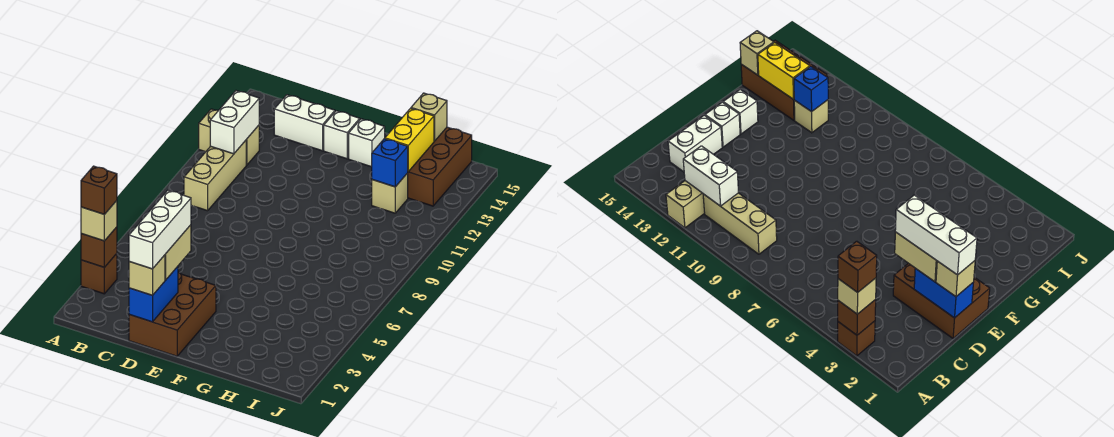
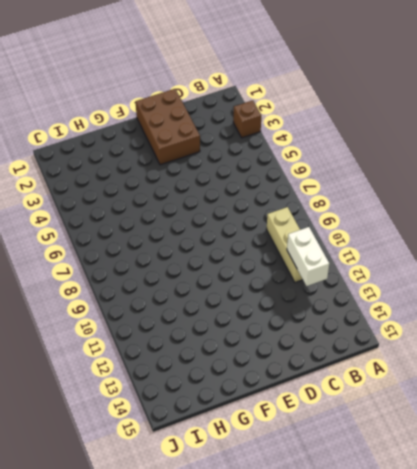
none -> tan 1x2 brick [199,109,259,165]
none -> white 1x2 brick [274,95,335,151]
none -> white 1x1 brick [324,111,360,159]

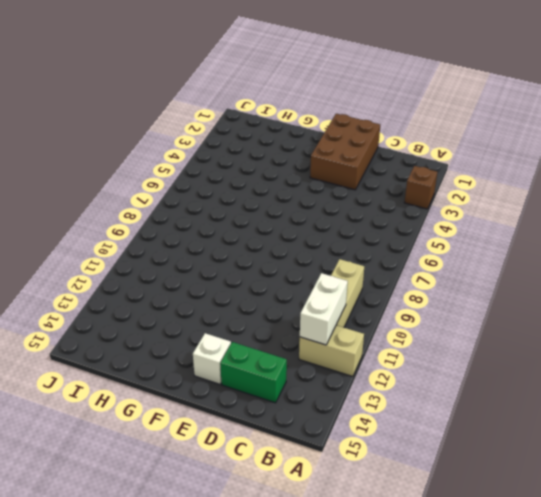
green 1x2 brick [220,342,287,403] -> white 1x2 brick [274,95,335,151]
none -> white 1x1 brick [349,119,385,167]
none -> tan 1x1 brick [372,173,408,213]
none -> brown 2x3 brick [408,127,472,206]

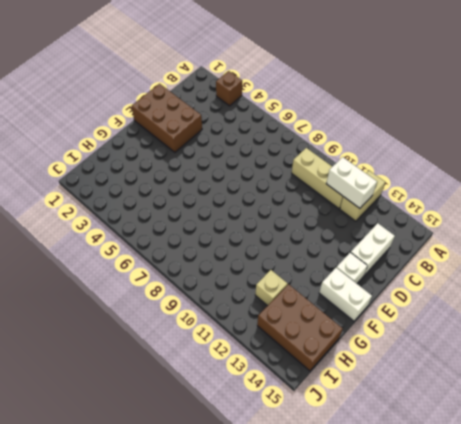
white 1x2 brick [319,268,372,321] -> white 1x1 brick [349,119,385,167]
none -> brown 1x1 brick [81,227,117,267]
none -> blue 1x2 brick [129,267,178,322]
none -> blue 1x1 brick [372,139,408,187]

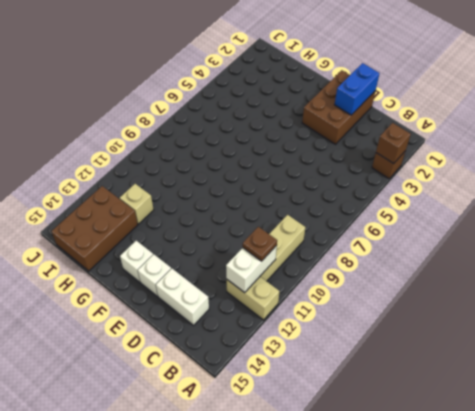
brown 1x1 plate [243,227,277,261] -> none
none -> blue 1x1 brick [372,139,408,187]
none -> yellow 1x2 brick [385,108,434,171]
none -> tan 1x1 brick [411,93,447,141]

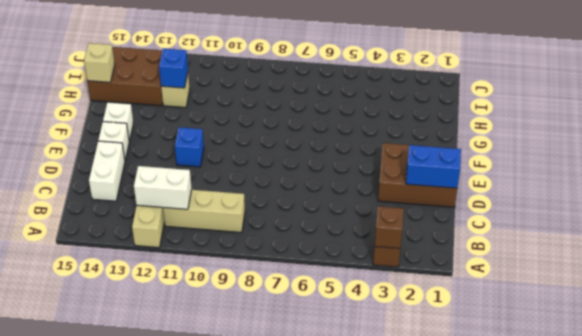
blue 1x1 brick [175,127,204,167] -> none
none -> yellow 1x2 brick [385,108,434,171]
none -> tan 1x1 brick [81,201,117,241]
none -> tan 1x1 brick [129,255,165,295]

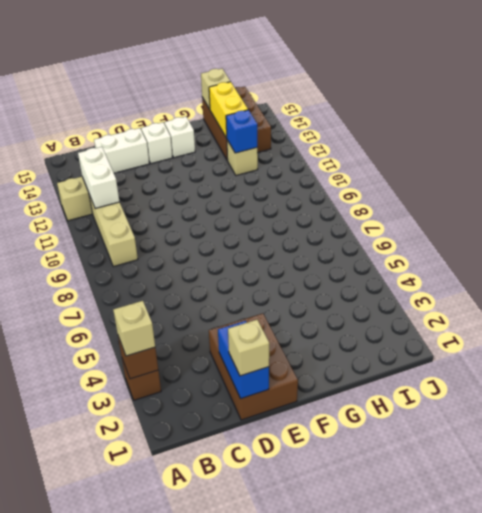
none -> tan 1x2 brick [165,225,191,280]
none -> brown 1x1 brick [81,166,117,214]
none -> white 1x3 brick [129,190,191,269]

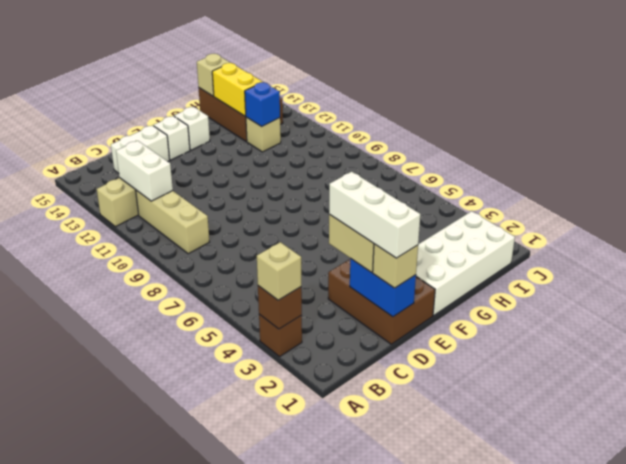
white 2x4 brick [416,211,515,315] -> none
none -> brown 1x1 brick [81,166,117,214]

